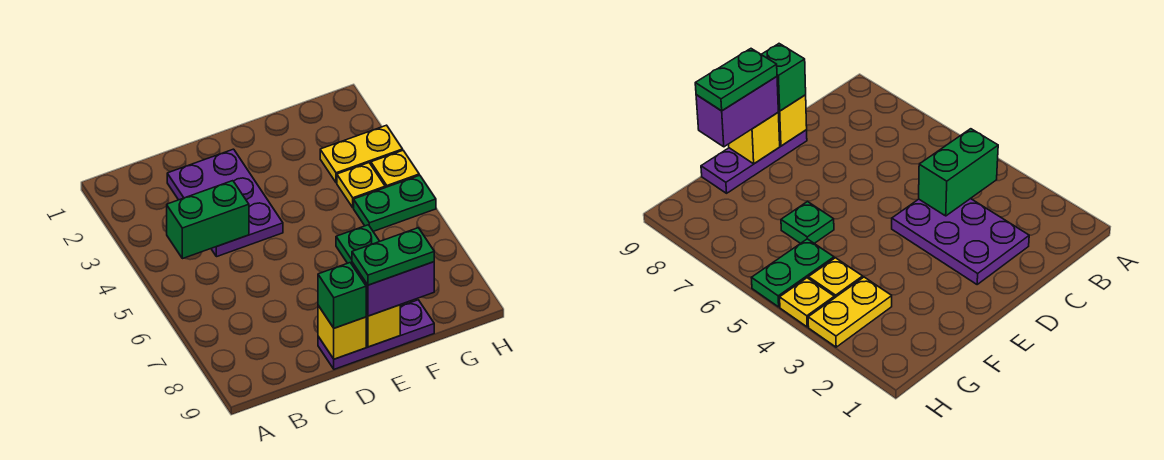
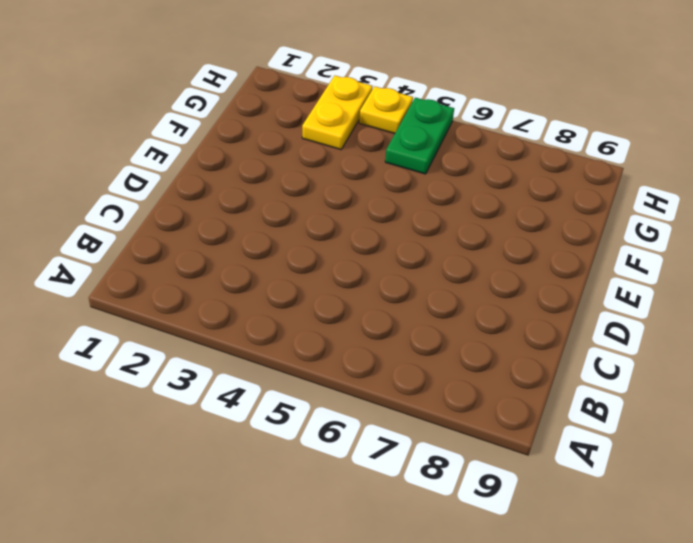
none -> purple 2x3 plate [167,149,283,257]
none -> purple 1x3 plate [318,300,434,369]
none -> green 1x1 plate [336,225,380,264]

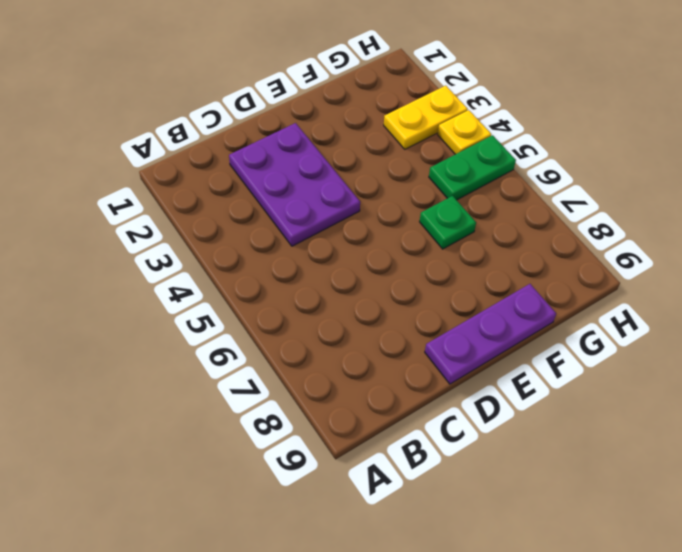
none -> yellow 1x1 plate [337,163,385,208]
none -> green 1x2 brick [167,181,249,259]
none -> yellow 1x1 brick [318,306,366,359]

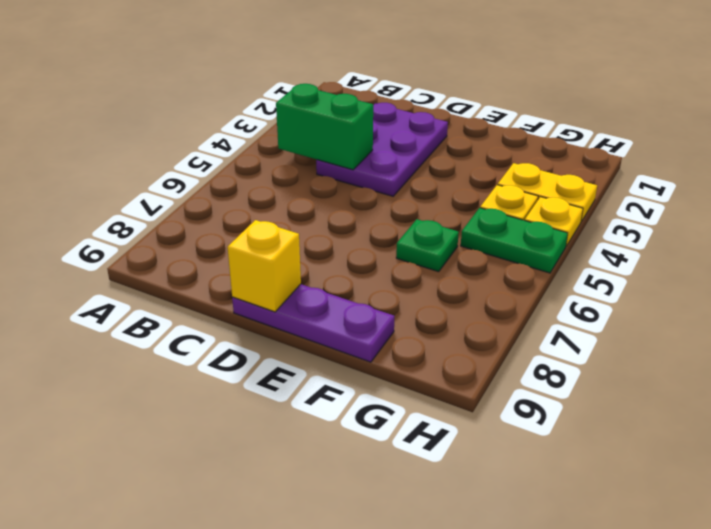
none -> yellow 1x1 brick [366,305,400,347]
none -> green 1x1 brick [318,263,367,328]
none -> purple 1x2 brick [352,262,434,316]

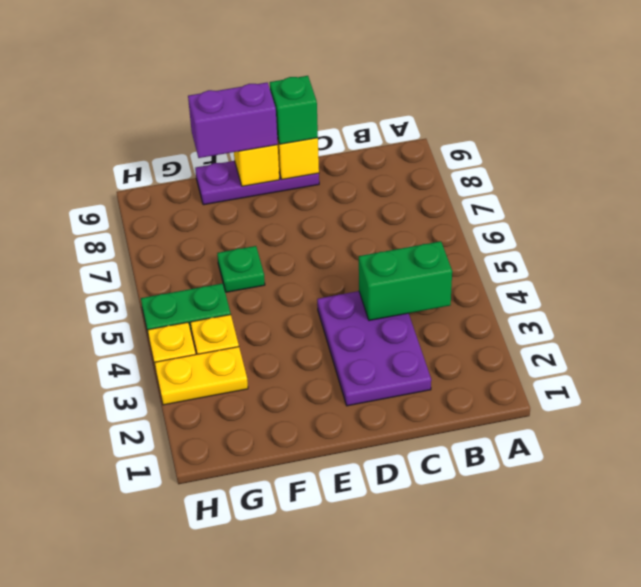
none -> green 1x2 plate [352,228,434,285]

